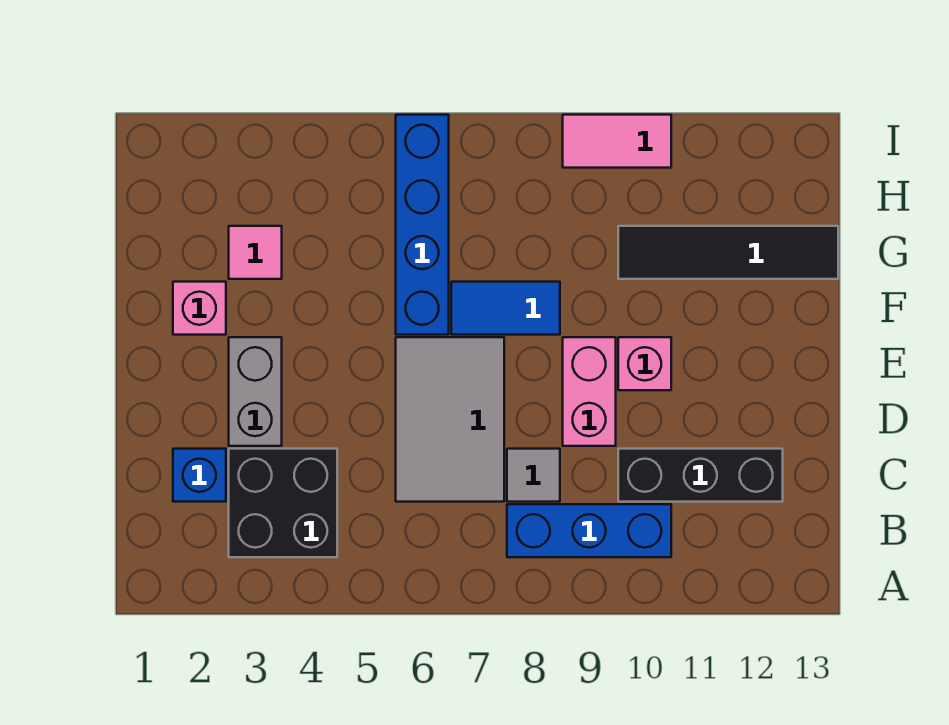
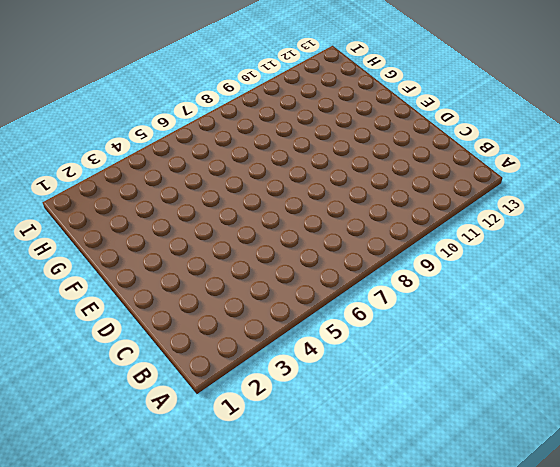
none -> black 2x2 brick [229,449,337,557]
none -> blue 1x3 brick [507,504,671,557]
none -> blue 1x1 brick [173,449,226,502]

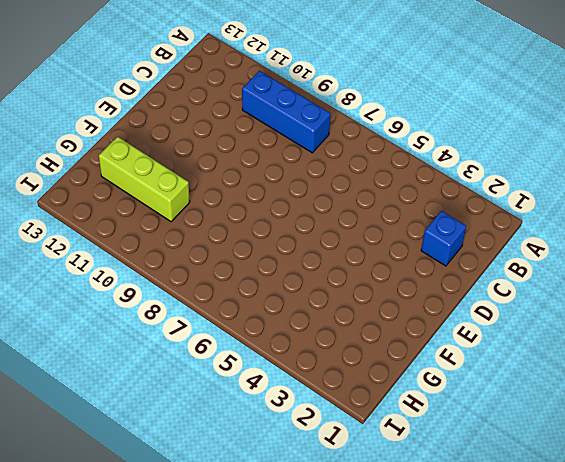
lime 1x3 brick [99,137,190,222] -> black 1x4 tile [618,226,838,279]
none -> black 2x2 brick [229,449,337,557]
none -> grey 2x3 tile [396,337,504,502]
none -> grey 1x1 tile [507,449,560,502]

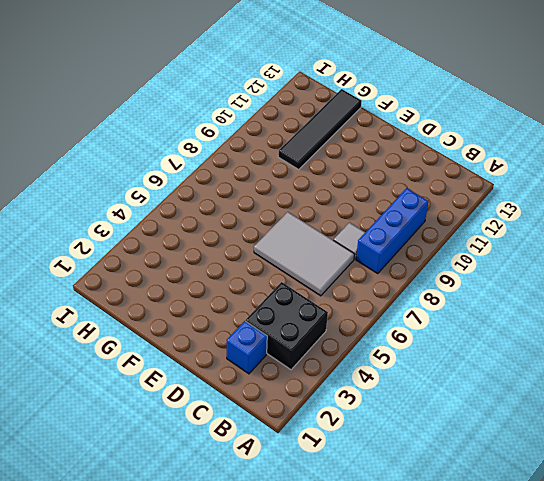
none -> black 1x3 brick [618,449,783,502]
none -> grey 1x2 brick [229,337,282,446]
none -> pink 1x2 brick [563,337,616,446]

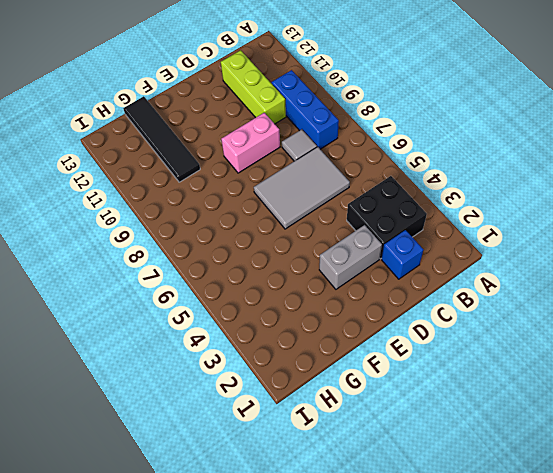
lime 1x3 brick [221,50,286,124] -> black 1x3 brick [618,449,783,502]
none -> pink 1x1 brick [618,337,671,390]
none -> pink 1x1 brick [173,282,226,335]
none -> blue 1x4 brick [396,115,449,335]

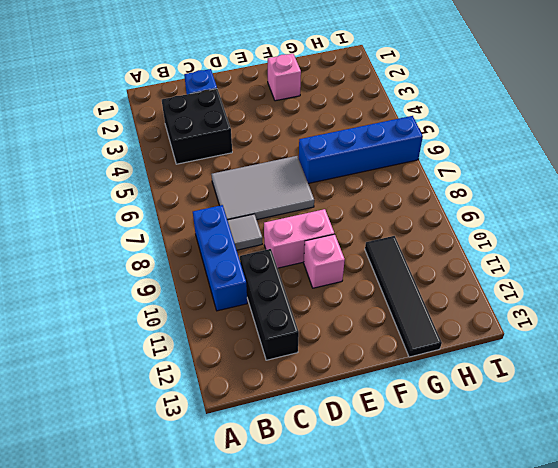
none -> grey 1x2 brick [229,337,282,446]
none -> blue 1x2 tile [451,282,560,335]
none -> pink 1x1 tile [229,226,282,279]

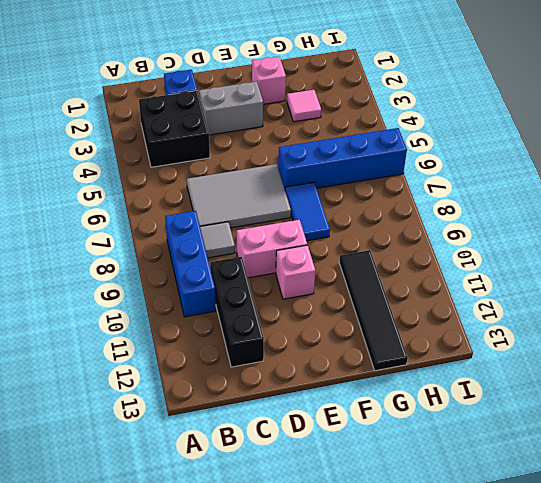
none -> pink 1x2 tile [563,115,671,168]

